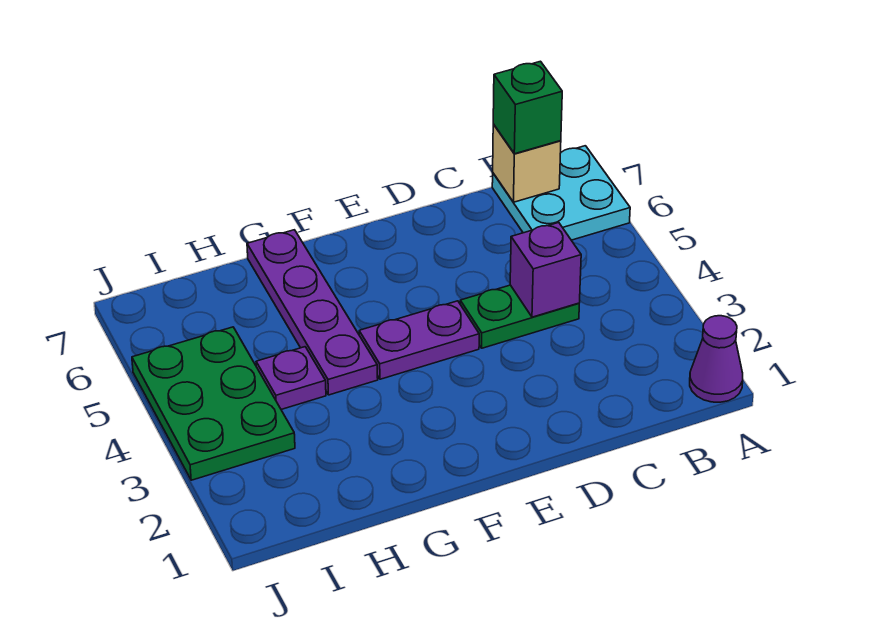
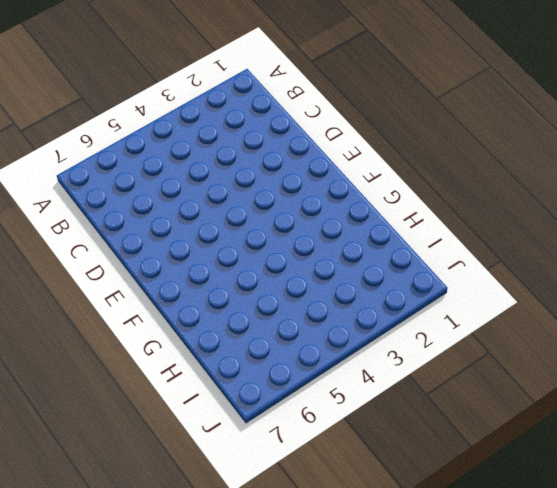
none -> purple 1x1 cone [690,316,743,402]
none -> cyan 2x2 plate [492,146,630,240]

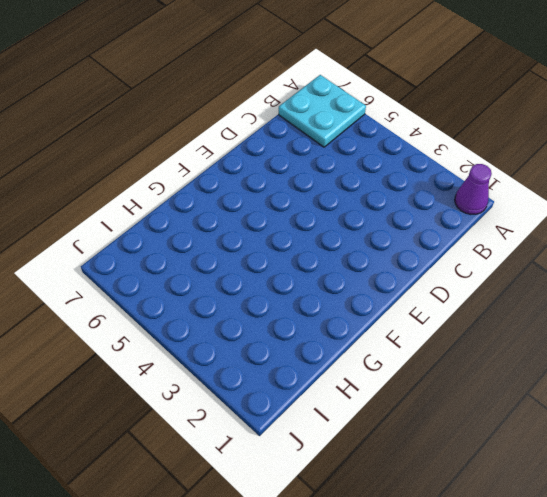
none -> green 1x2 plate [460,285,579,348]
none -> purple 1x2 plate [359,301,479,379]

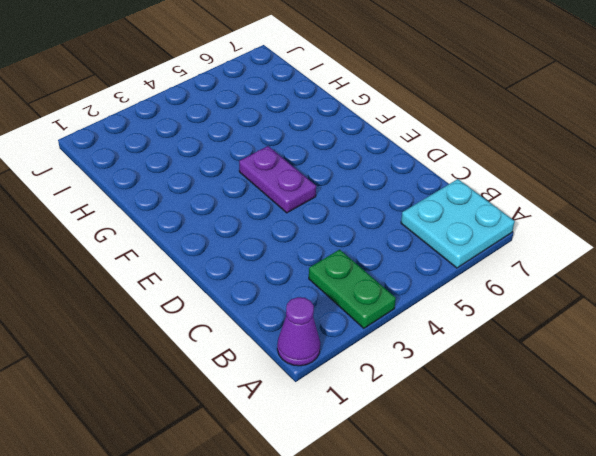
green 1x2 plate [309,250,396,328] -> green 1x2 plate moved to [460,285,579,348]
none -> purple 1x4 plate [247,230,378,395]
none -> purple 1x1 plate [256,347,326,409]

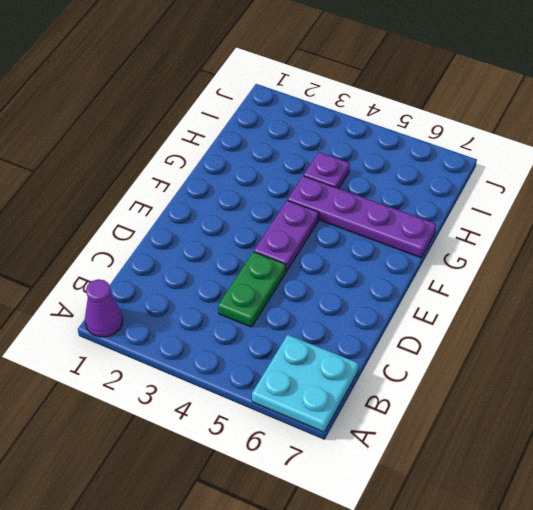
none -> green 2x3 plate [132,327,295,480]
none -> tan 1x1 brick [493,124,561,202]

